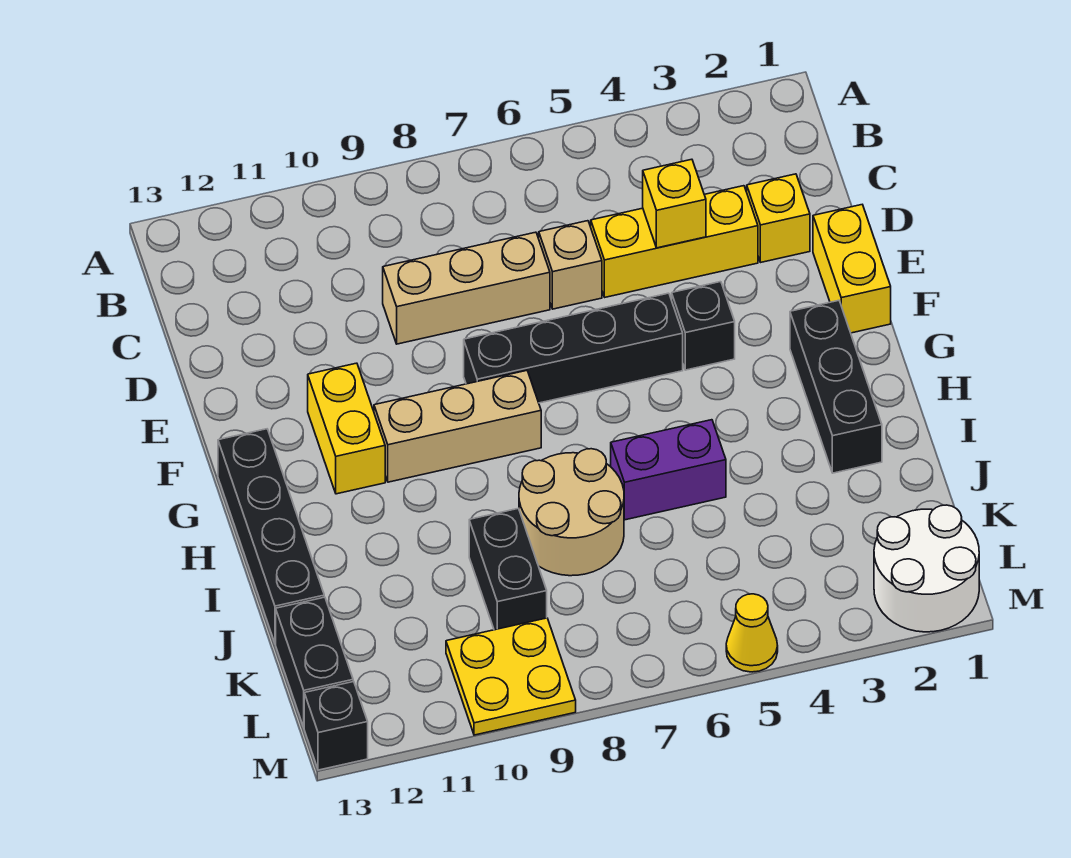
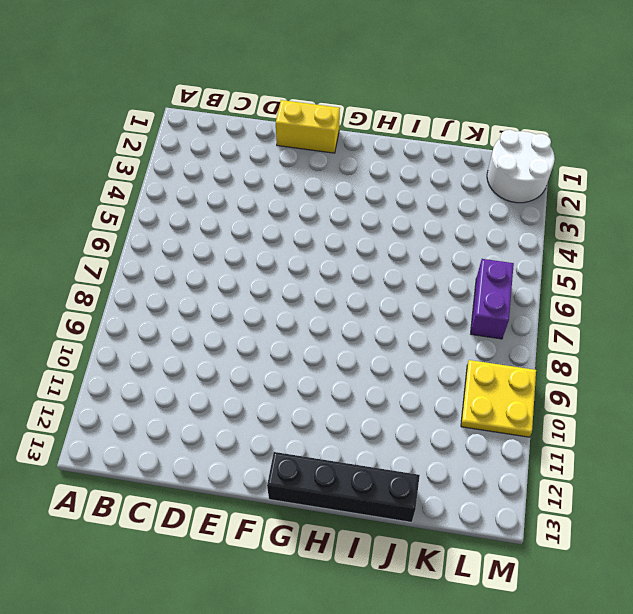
purple 1x2 brick [471,259,514,339] -> purple 1x2 brick moved to [611,420,726,520]
none -> yellow 1x1 brick [747,174,810,262]
none -> yellow 1x3 brick [591,186,758,297]
none -> tan 1x1 brick [539,221,602,309]

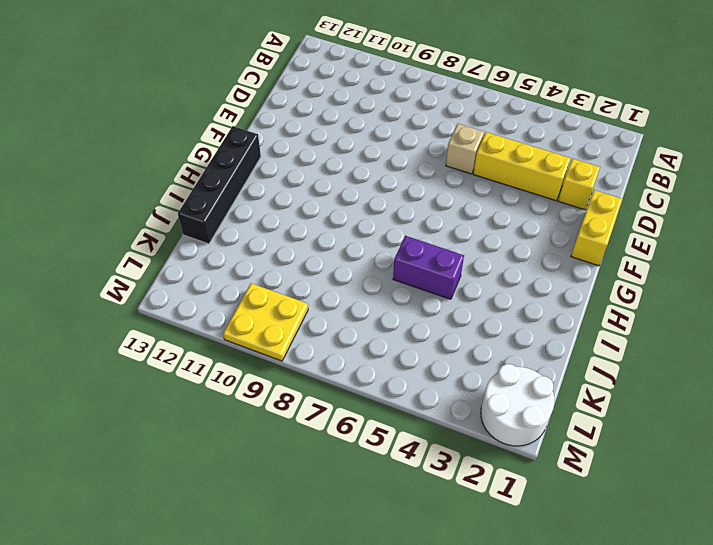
none -> tan 1x3 brick [383,232,550,344]
none -> black 1x1 brick [672,282,735,370]
none -> black 1x4 brick [464,293,683,403]

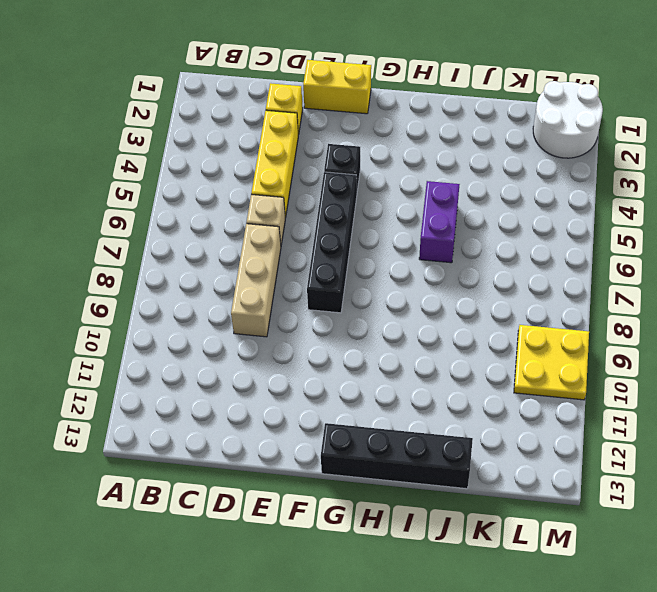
none -> yellow 1x2 brick [308,363,385,494]
none -> black 1x3 brick [790,300,882,473]
none -> tan 1x3 brick [374,371,541,482]

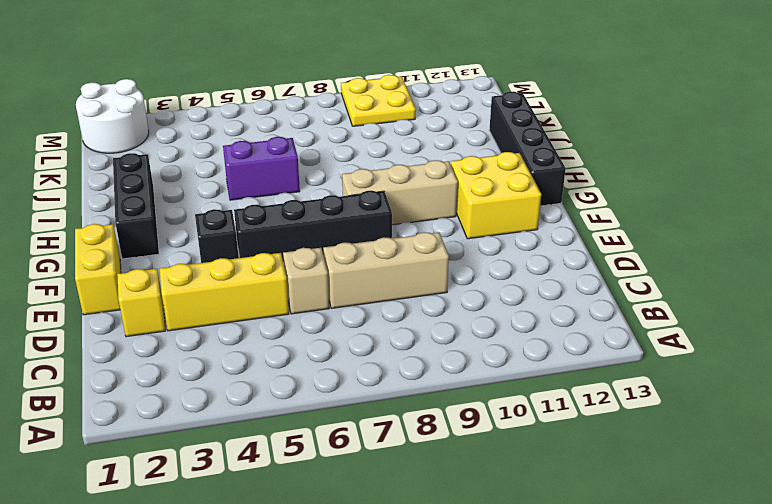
yellow 2x2 brick [451,152,541,239] -> yellow 1x2 brick [308,363,385,494]
none -> tan 2x2 round brick [519,449,624,576]
none -> black 1x2 brick [469,509,547,630]
none -> black 1x2 brick [276,597,353,727]

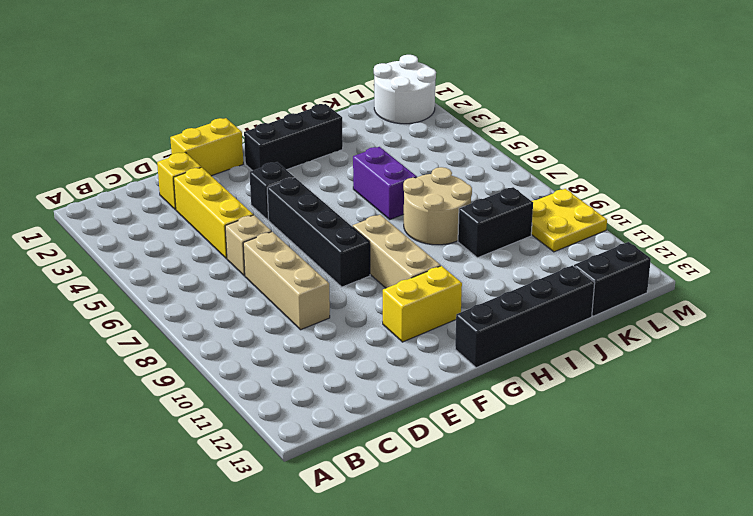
none -> yellow 1x1 cone [726,594,778,672]
none -> black 1x1 brick [304,681,368,770]
none -> yellow 1x1 brick [643,159,706,248]

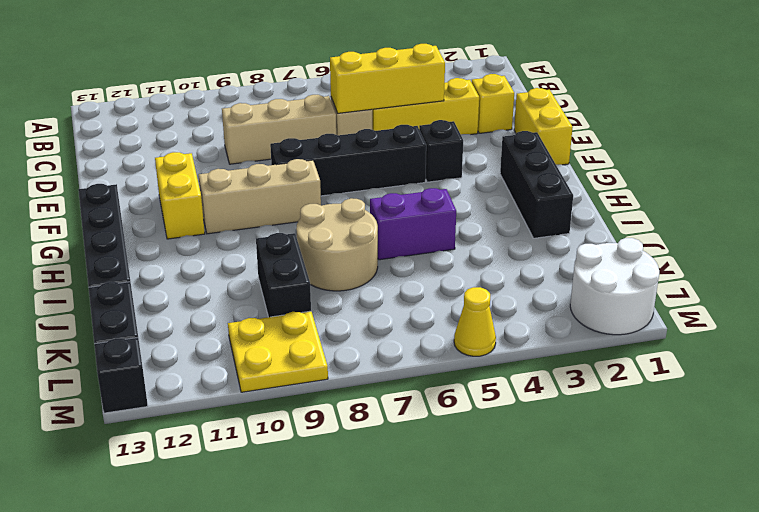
yellow 1x3 brick [330,44,445,113] -> yellow 1x1 brick [643,159,706,248]

